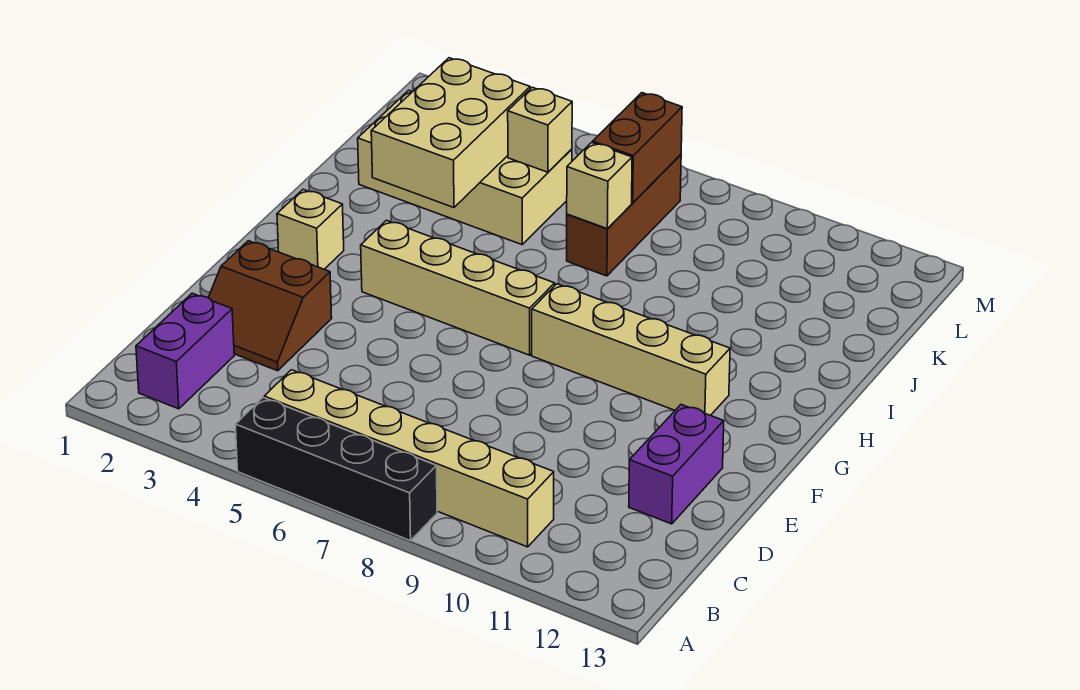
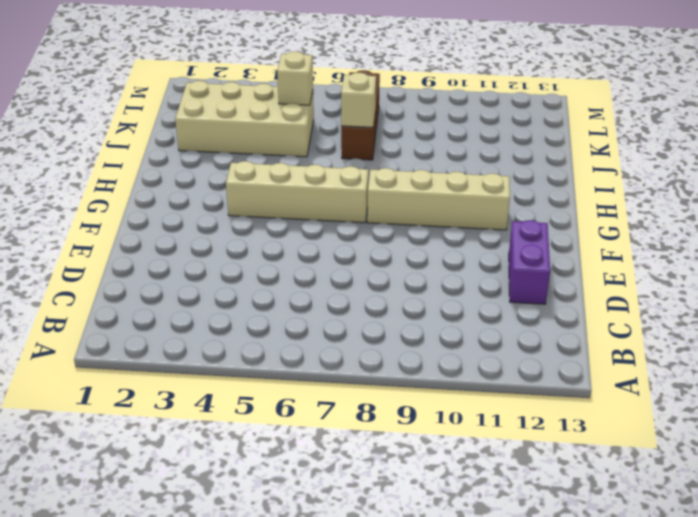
none -> black 1x4 brick [235,398,437,541]
none -> purple 1x2 brick [136,293,234,409]
none -> tan 1x6 brick [264,370,554,547]

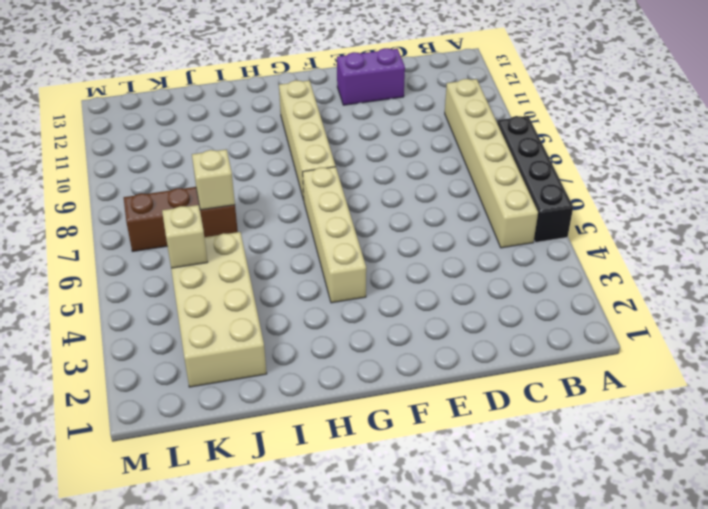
none -> purple 1x2 brick [136,293,234,409]
none -> brown 2x2 slope [208,241,332,371]
none -> tan 1x1 brick [277,189,344,269]

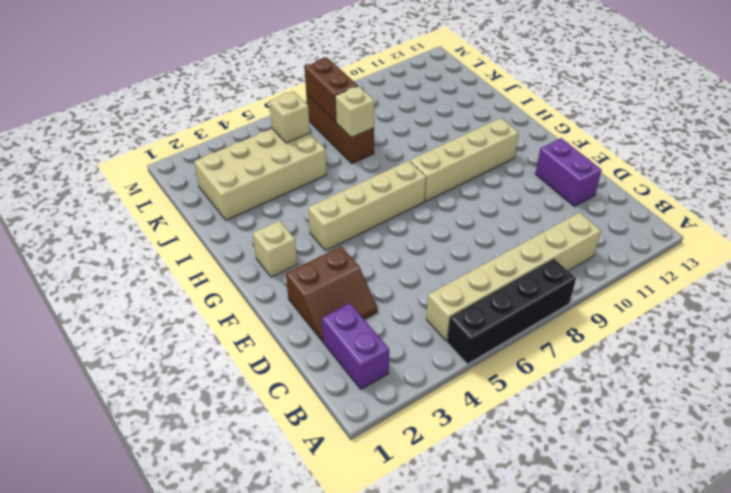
none -> tan 2x3 brick [371,58,530,208]

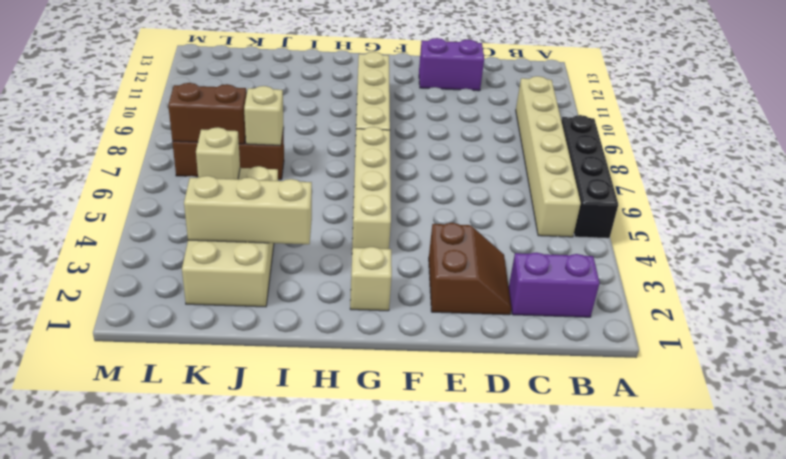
tan 1x3 brick [184,176,312,244] -> tan 2x3 brick [371,58,530,208]

